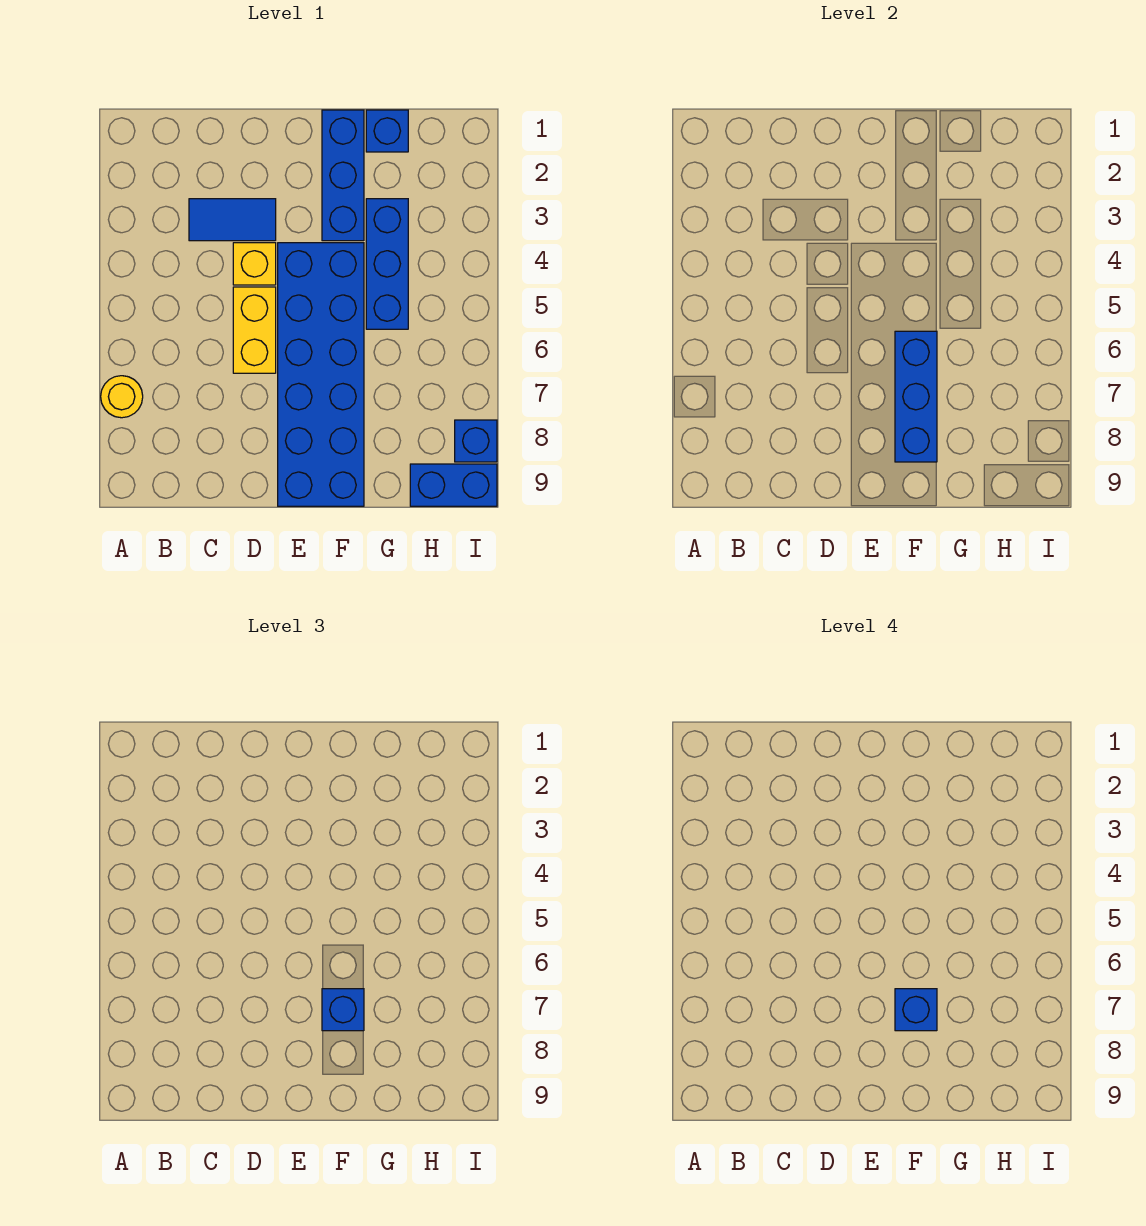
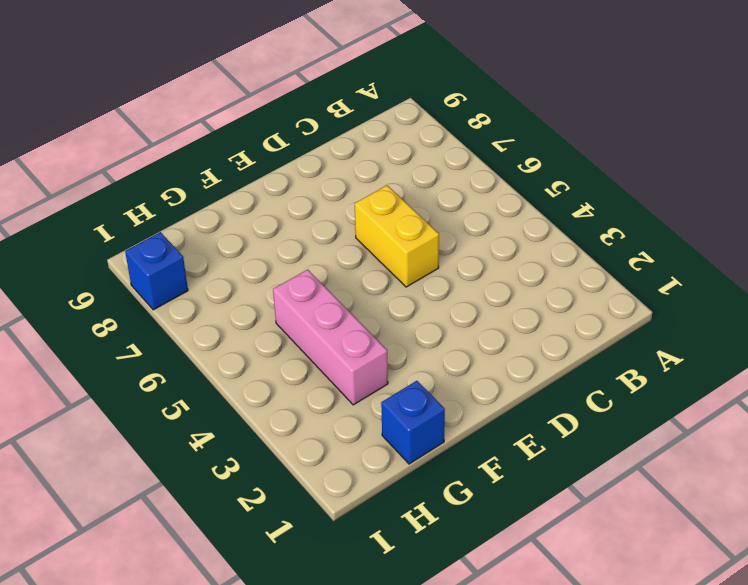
pink 1x3 brick [273,270,388,405] -> blue 1x3 brick [366,199,408,329]
none -> yellow 1x1 round brick [101,376,143,418]
none -> blue 1x2 tile [189,199,276,241]
none -> yellow 1x1 brick [233,243,276,285]

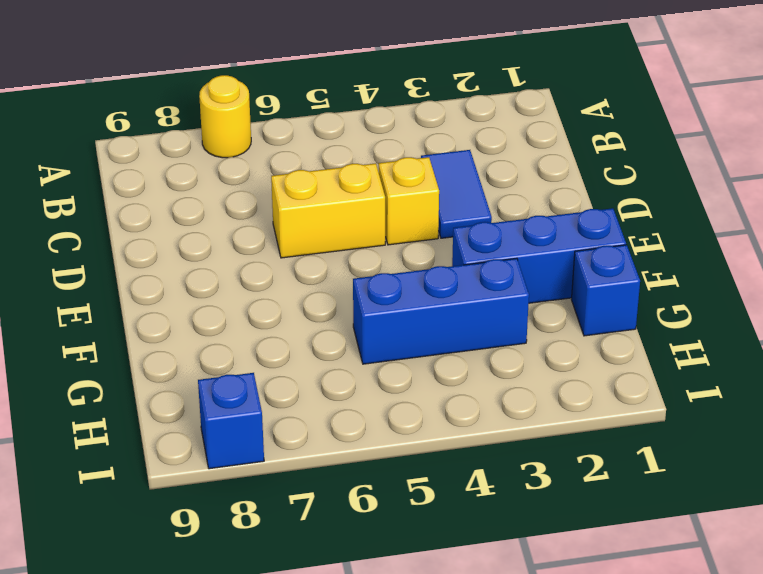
none -> blue 2x6 brick [278,243,364,506]
none -> blue 1x2 brick [410,464,497,506]
none -> blue 1x3 brick [895,331,937,462]

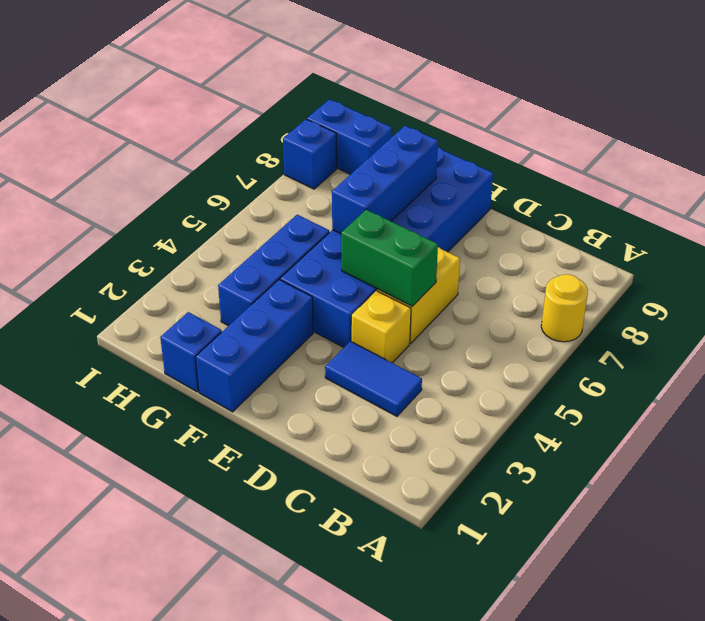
green 1x2 brick [341,210,438,306] -> none
none -> blue 1x1 brick [322,989,364,1031]
none -> blue 1x1 brick [895,989,937,1031]

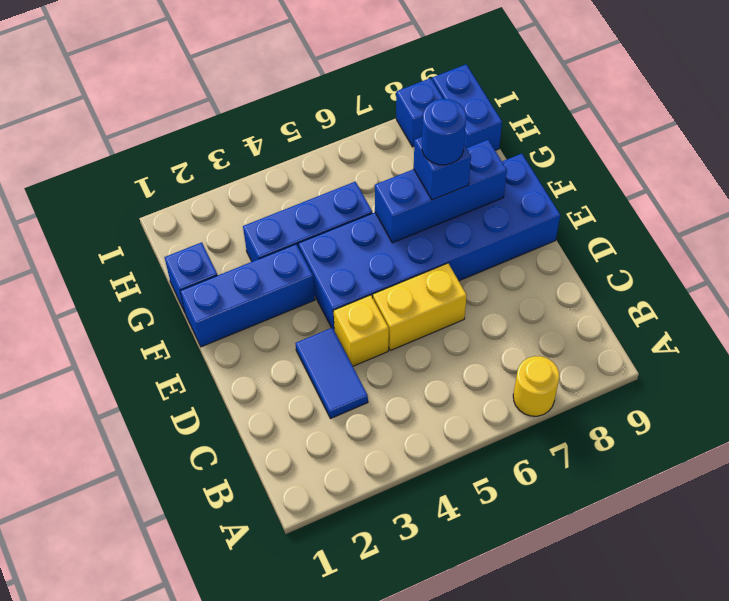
blue 1x1 round brick [422,99,466,165] -> blue 1x1 brick [895,989,937,1031]

